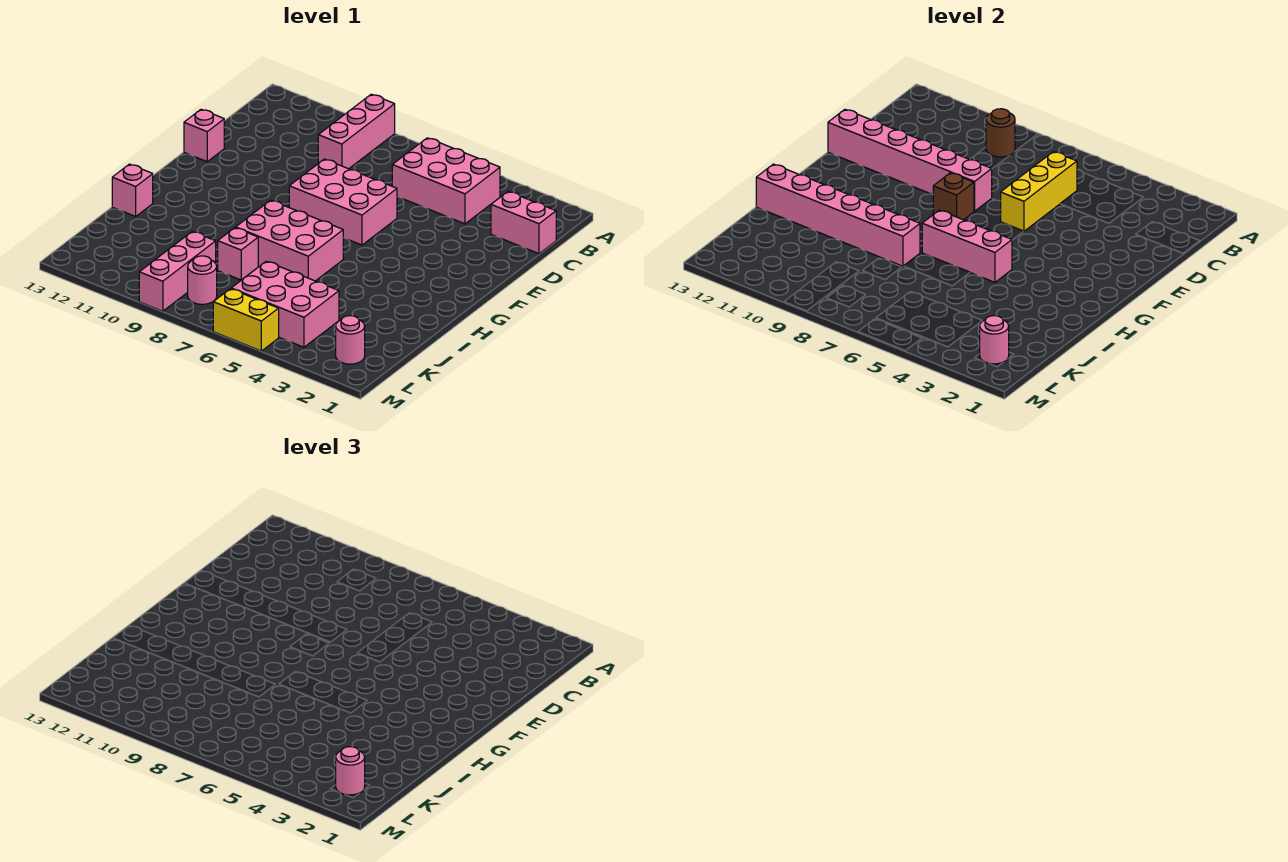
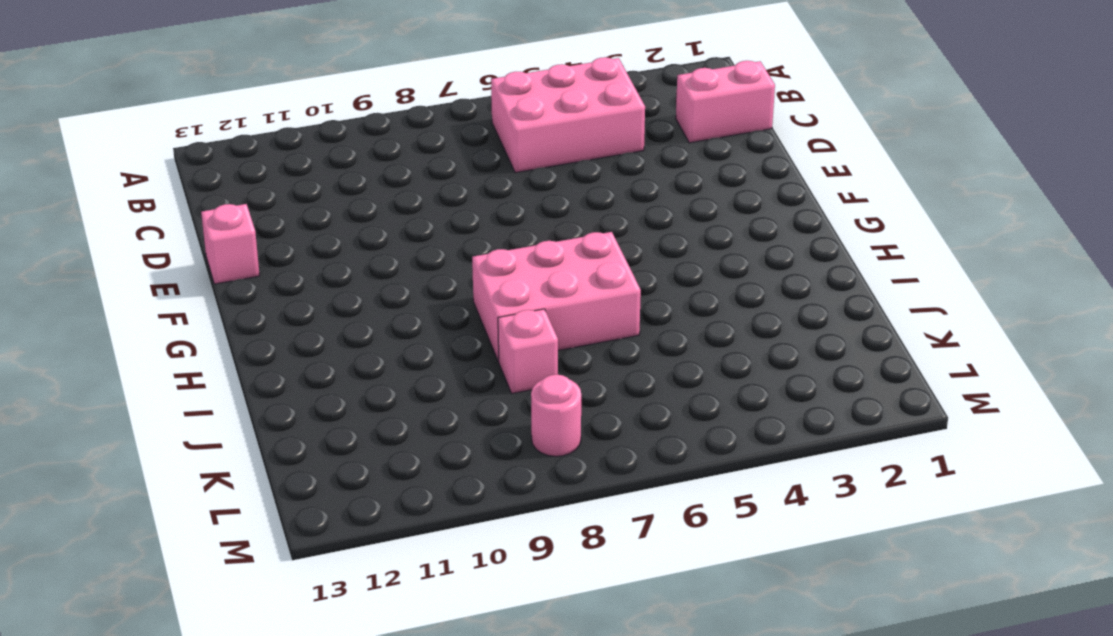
none -> pink 1x3 brick [318,94,395,169]
none -> pink 2x3 brick [289,159,397,245]
none -> pink 1x1 brick [112,164,153,216]

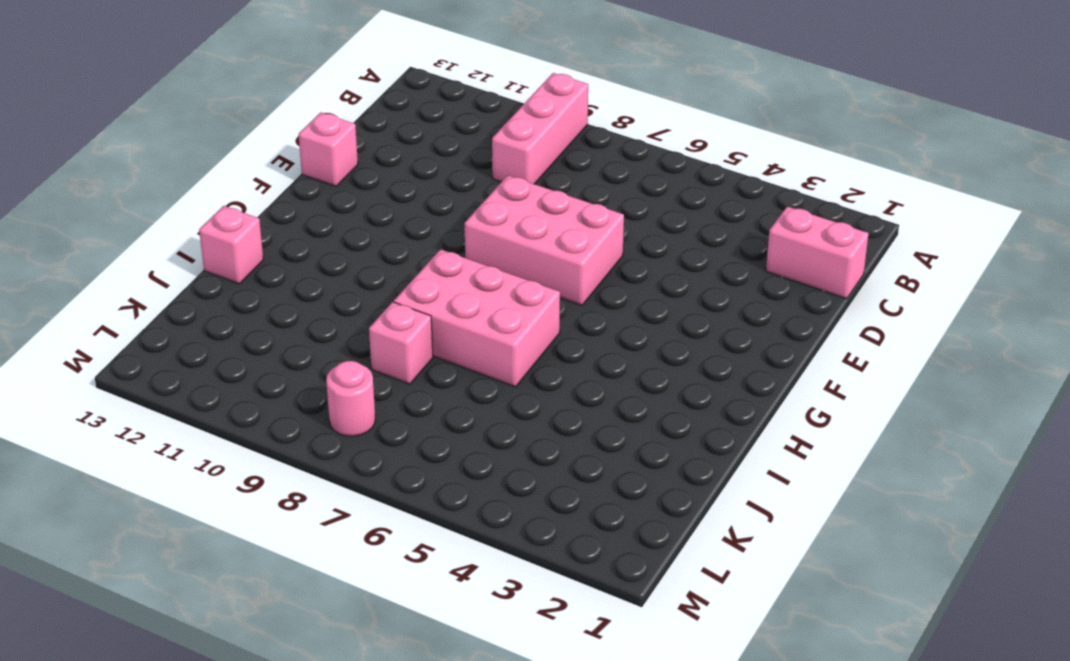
none -> pink 2x3 brick [392,138,500,224]
none -> pink 2x3 brick [231,261,339,347]
none -> pink 1x3 brick [139,231,216,311]

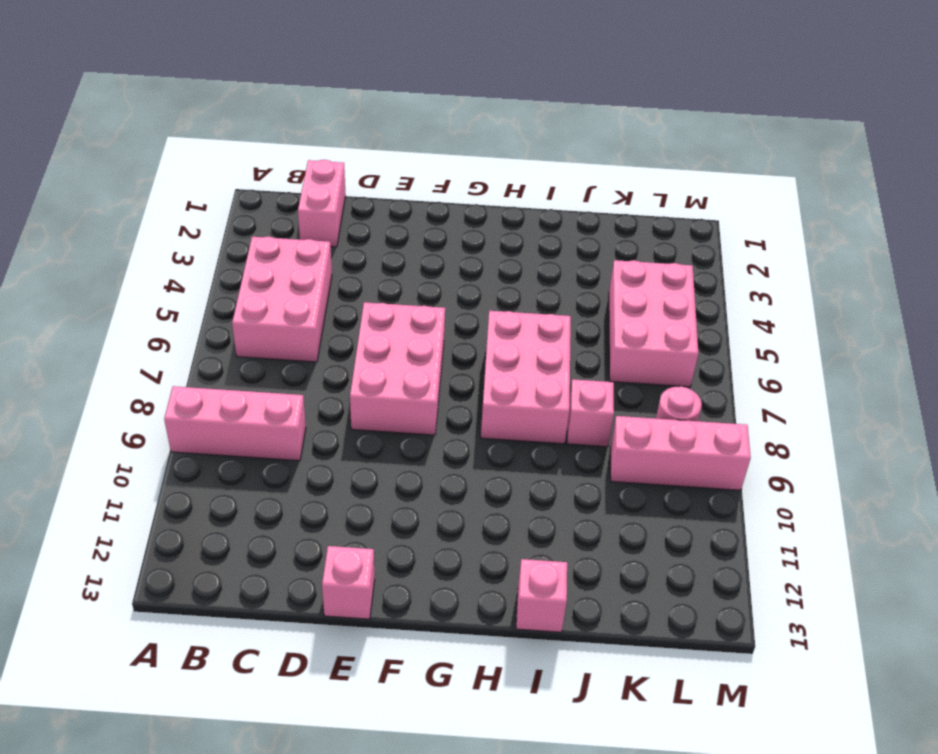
none -> pink 1x1 round brick [336,316,365,364]
none -> yellow 1x2 brick [213,289,279,351]
none -> brown 1x1 round brick [986,109,1015,157]

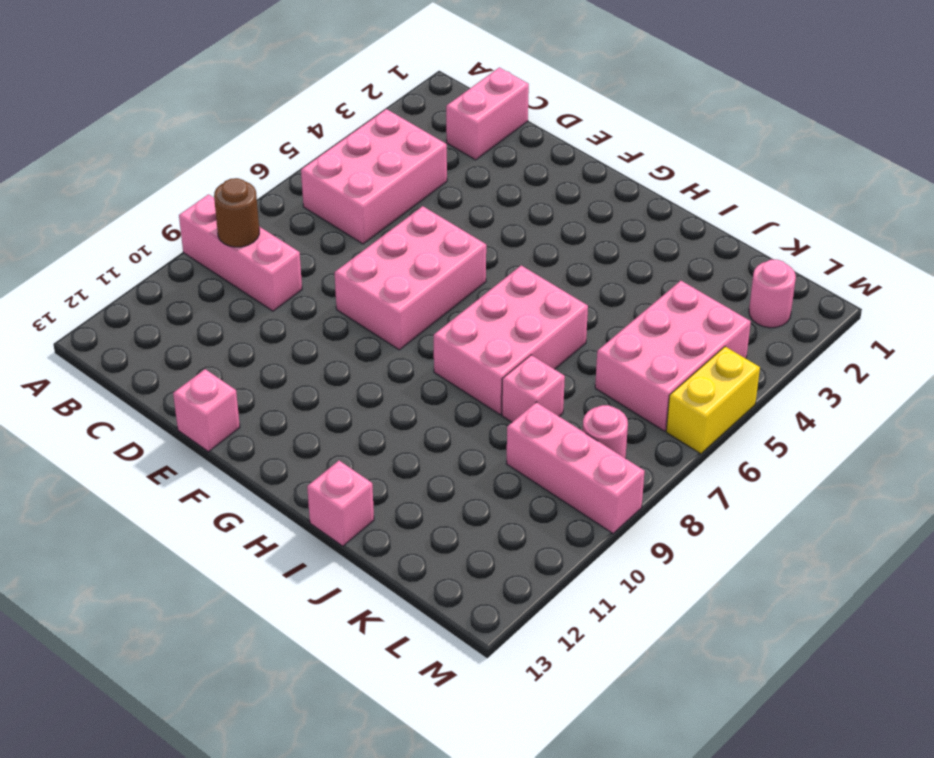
none -> yellow 1x3 brick [1001,152,1077,231]
none -> pink 1x6 brick [828,109,992,211]
none -> brown 1x1 brick [933,173,974,220]

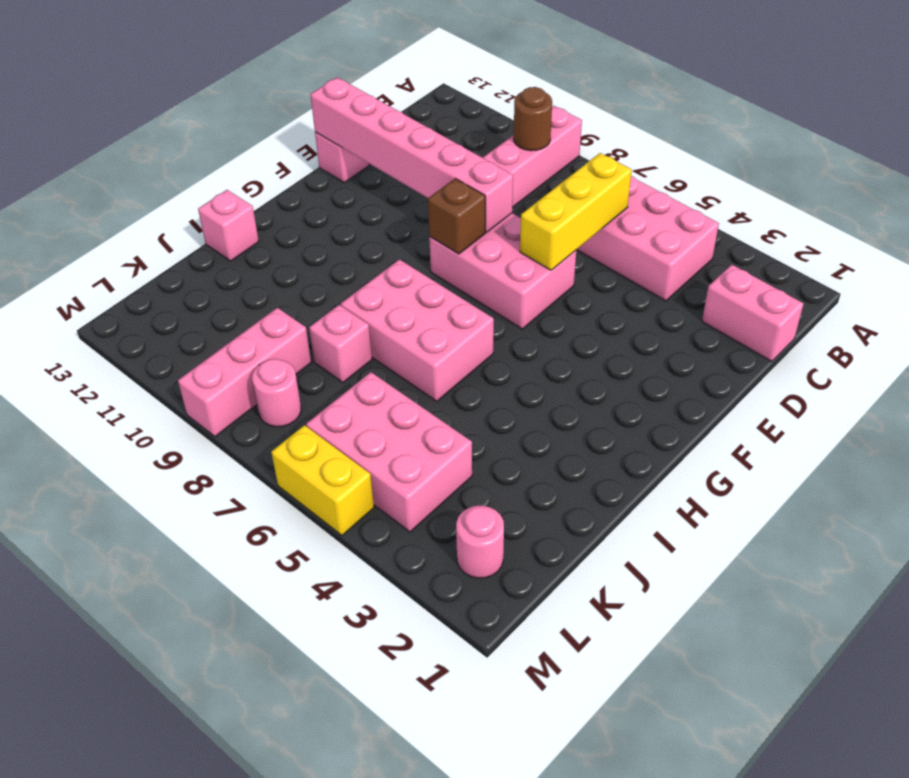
none -> pink 1x3 brick [922,210,1012,282]
none -> pink 1x6 brick [756,164,920,266]
none -> pink 1x1 round brick [980,316,1009,364]

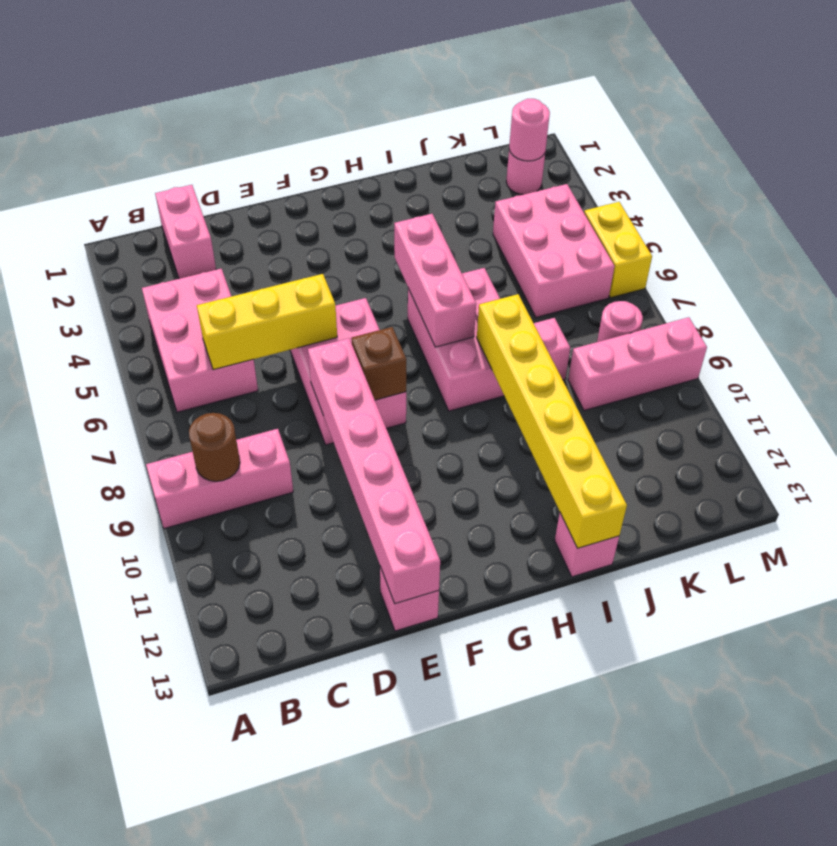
yellow 1x6 brick [477,294,627,548] -> pink 1x6 brick [756,164,920,266]
none -> pink 1x1 round brick [336,747,365,795]

